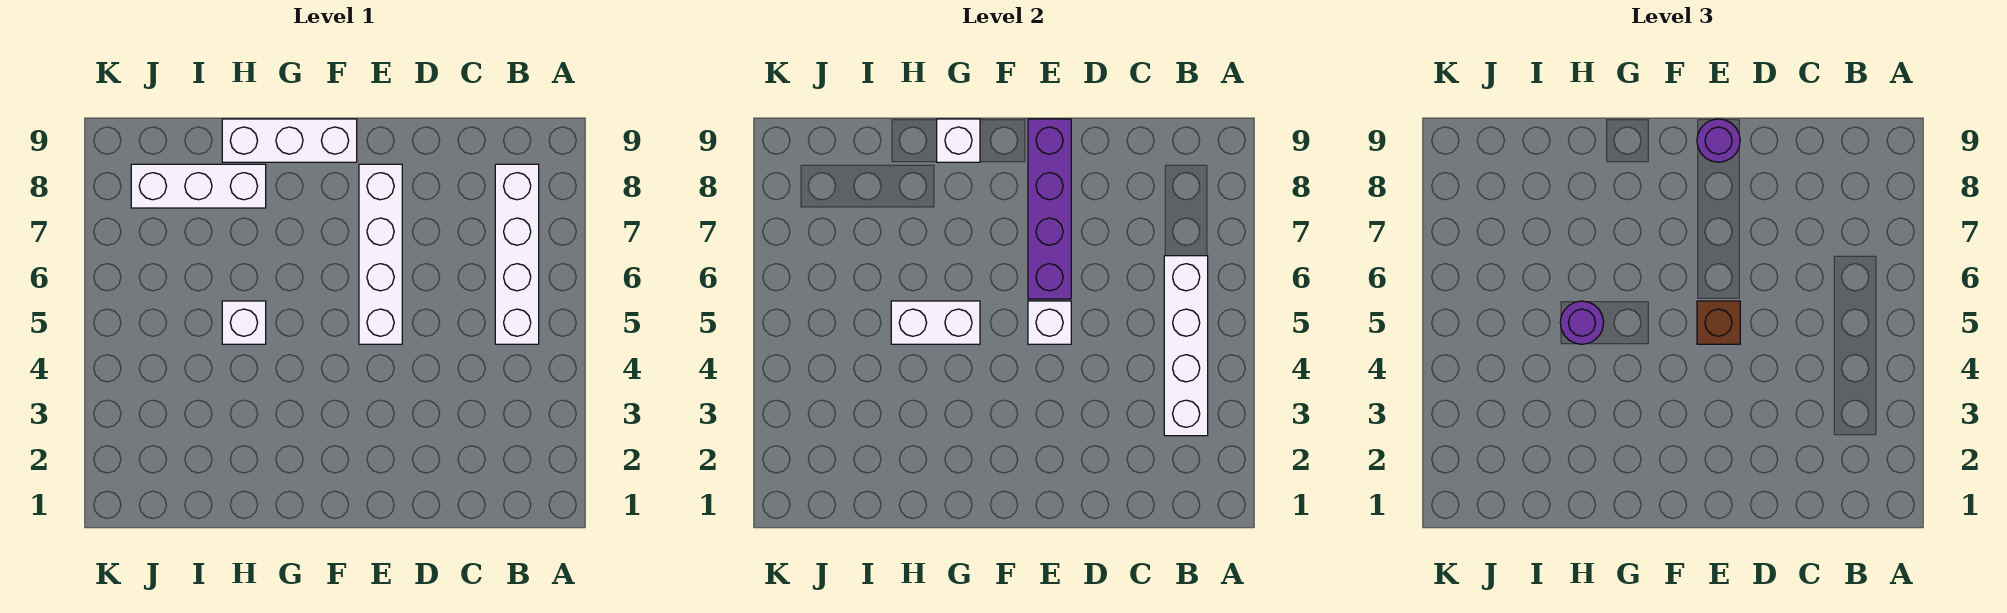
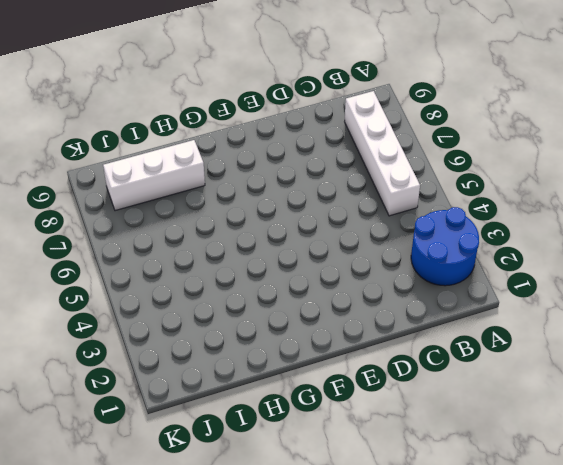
blue 2x2 round brick [411,207,479,286] -> none
none -> white 1x4 brick [359,164,402,344]
none -> white 1x3 brick [222,119,357,162]
none -> white 1x1 brick [222,301,266,344]

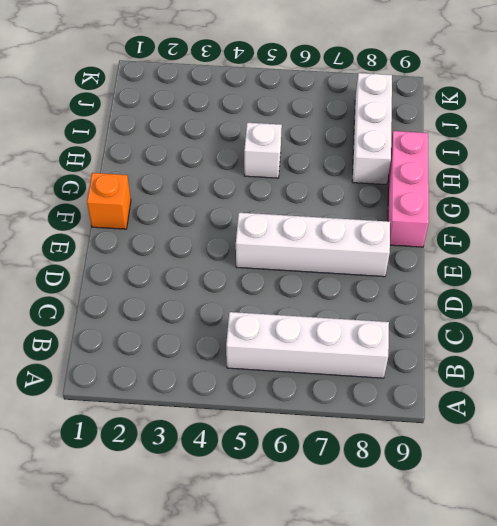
orange 1x1 brick [87,173,131,229] -> none
pink 1x3 brick [388,131,429,247] -> white 1x3 brick [222,119,357,162]
none -> white 1x4 brick [1164,256,1208,436]
none -> white 1x1 brick [1028,301,1071,344]
none -> purple 1x4 brick [1028,119,1071,299]

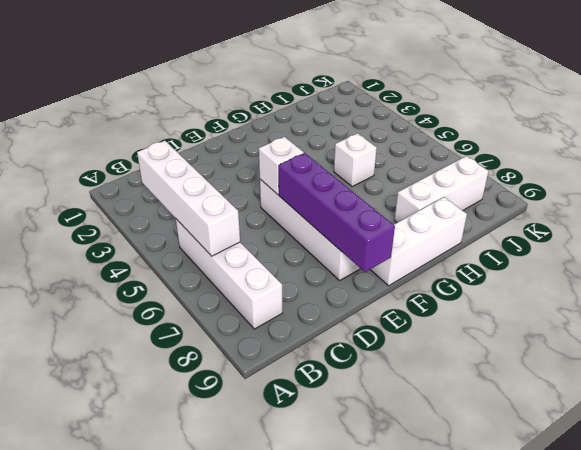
none -> white 1x2 brick [891,301,980,344]
none -> white 1x1 brick [937,119,980,162]
none -> brown 1x1 brick [1697,301,1740,344]

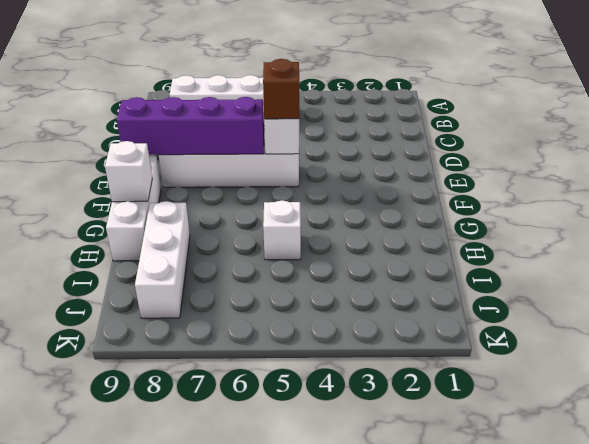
none -> white 1x4 brick [1164,256,1208,436]
none -> white 1x2 brick [891,301,980,344]
none -> purple 1x1 round brick [1697,119,1740,162]

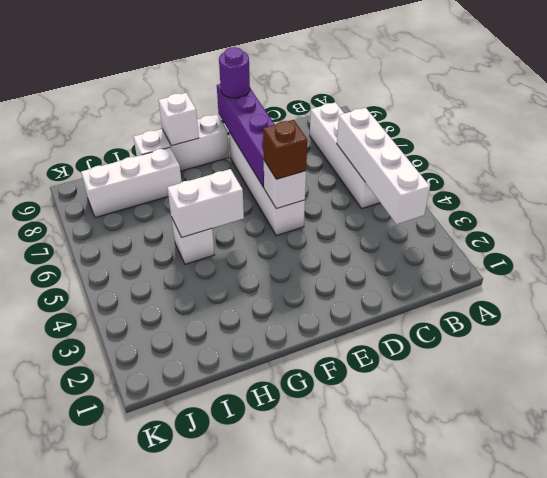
none -> purple 1x1 round brick [1560,301,1604,344]

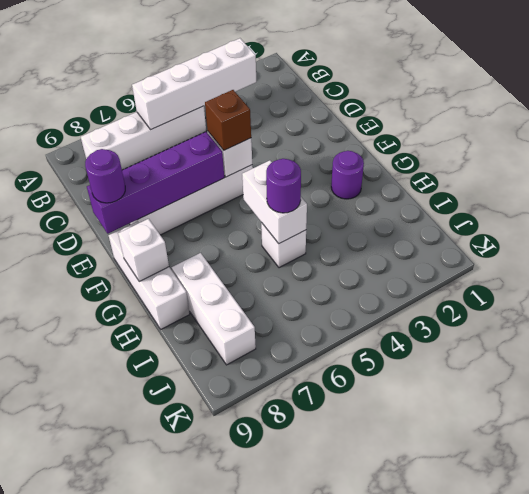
purple 1x1 round brick [331,151,364,199] -> none

